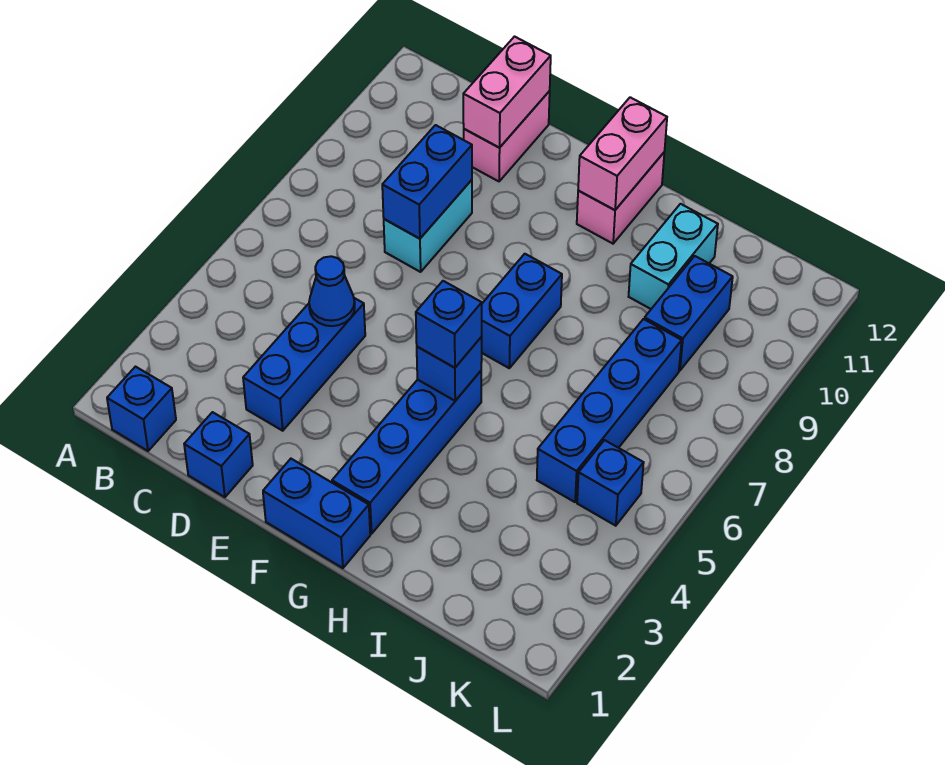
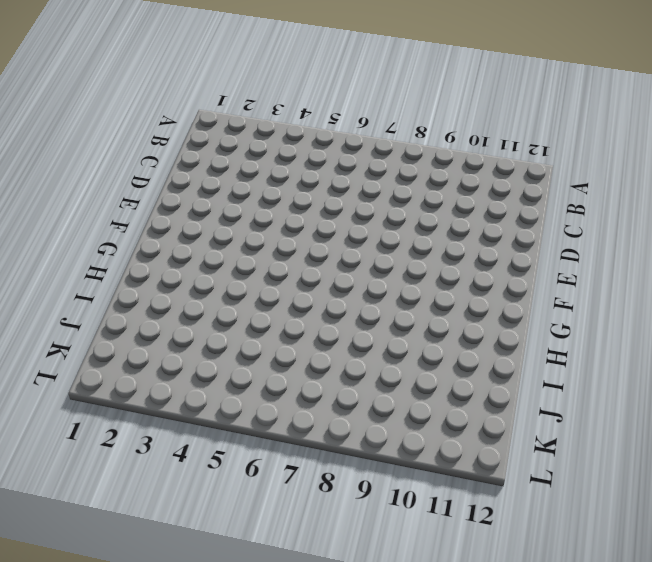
none -> blue 1x1 brick [107,367,176,451]
none -> blue 1x1 brick [184,412,253,497]
none -> blue 1x3 brick [243,298,365,431]

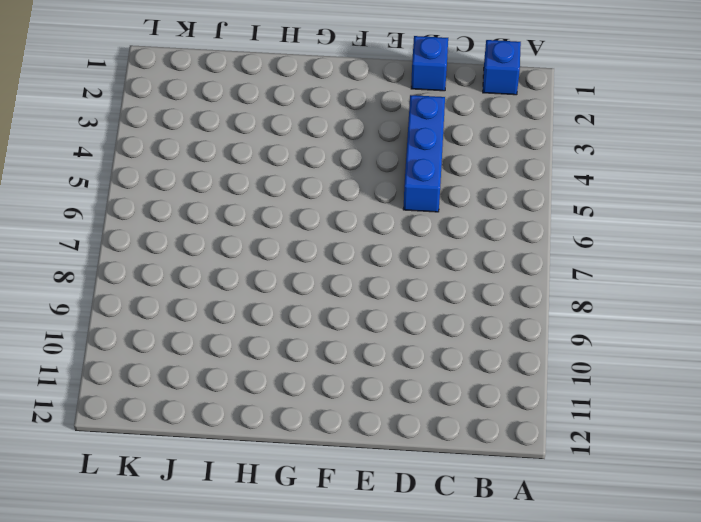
none -> cyan 1x2 brick [384,180,472,272]
none -> pink 1x2 brick [464,91,550,181]
none -> blue 1x2 brick [263,459,370,568]

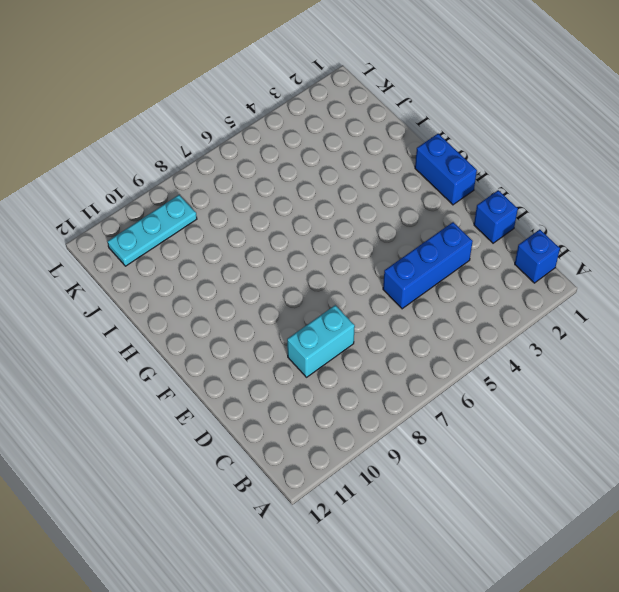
cyan 1x3 plate [108,195,197,266] -> none
none -> pink 1x2 brick [464,91,550,181]
none -> blue 1x4 brick [332,371,481,534]
none -> blue 1x2 brick [481,254,562,368]

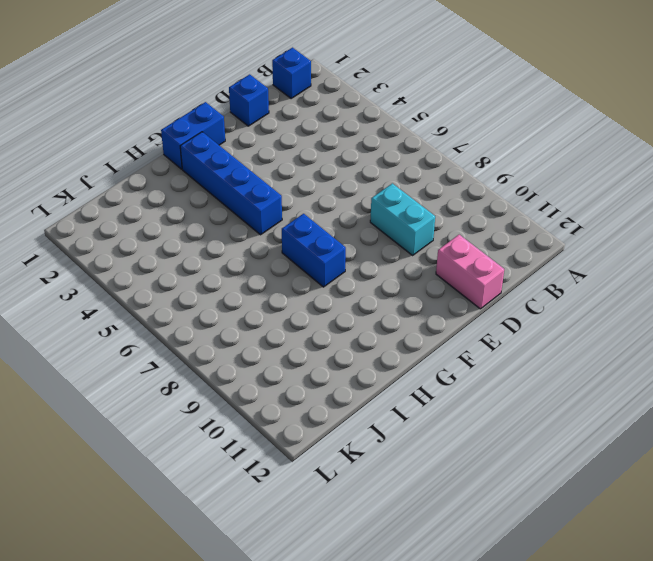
none -> blue 1x3 brick [243,298,365,431]
none -> pink 1x2 brick [577,153,664,244]
none -> cyan 1x2 brick [629,204,718,309]

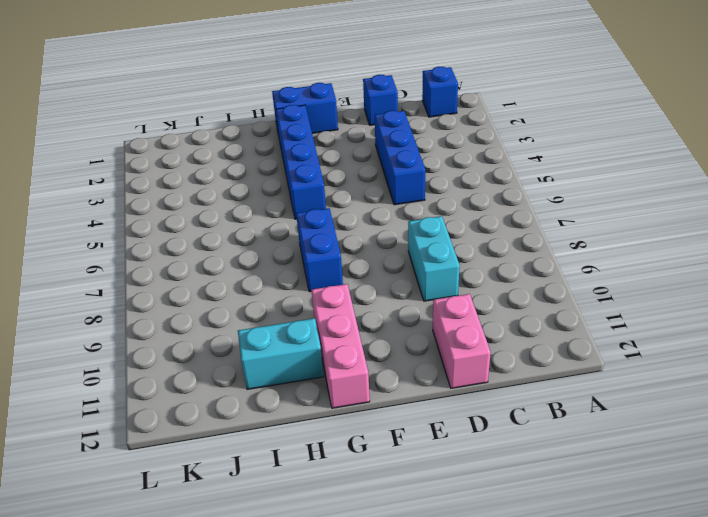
pink 1x3 brick [311,284,370,408] -> pink 1x2 brick [577,153,664,244]
cyan 1x2 brick [238,318,324,389] -> cyan 1x2 brick turned to [629,204,718,309]
none -> blue 1x4 brick [537,319,682,502]
none -> blue 1x2 brick [644,256,733,371]
none -> blue 1x1 brick [577,440,644,526]

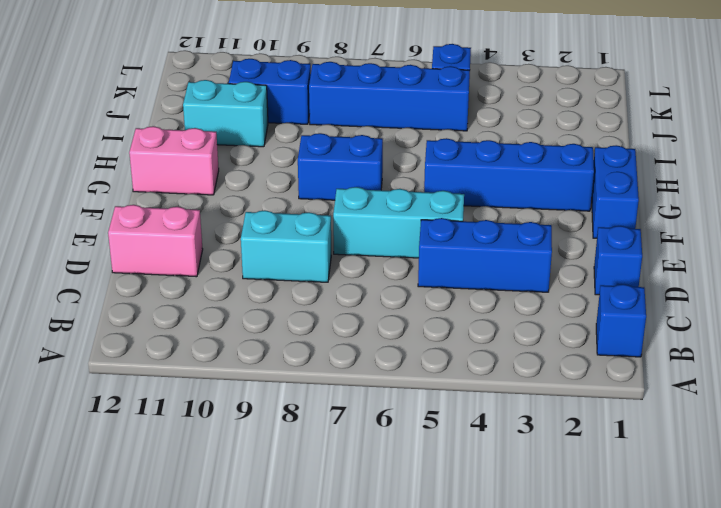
cyan 1x3 brick [333,187,464,258] -> none
none -> blue 1x1 cone [309,256,355,326]
none -> blue 1x2 brick [382,125,472,239]
none -> pink 1x2 brick [463,37,551,148]

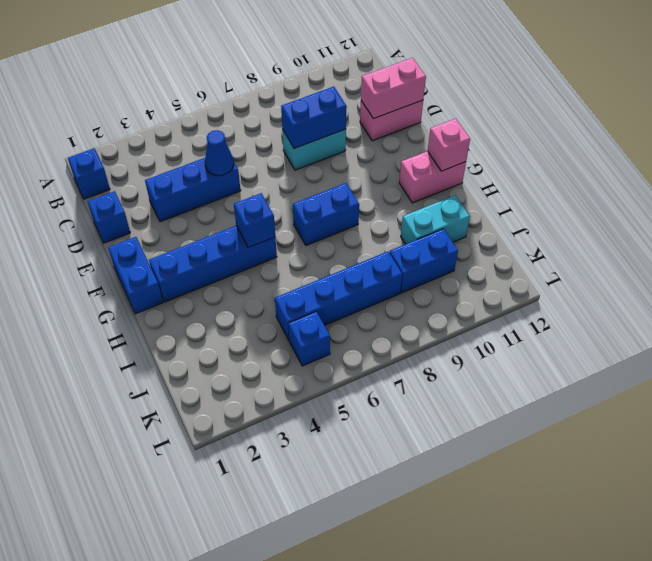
pink 1x1 brick [428,119,470,171] -> pink 1x2 brick [578,97,667,210]
none -> blue 1x1 brick [416,281,482,368]

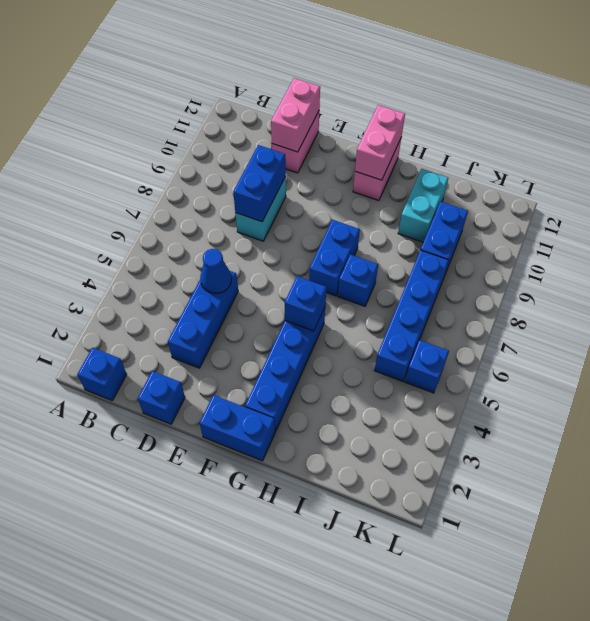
blue 1x1 brick [338,255,378,306] -> blue 1x1 brick moved to [416,281,482,368]

